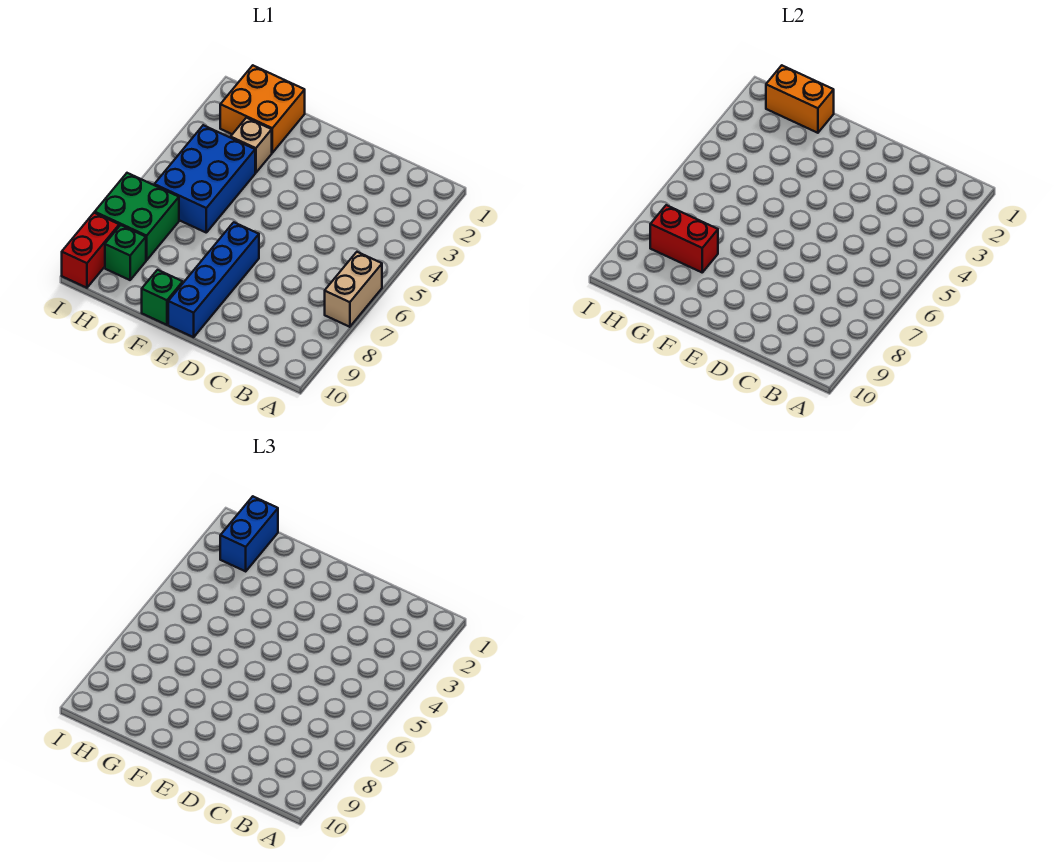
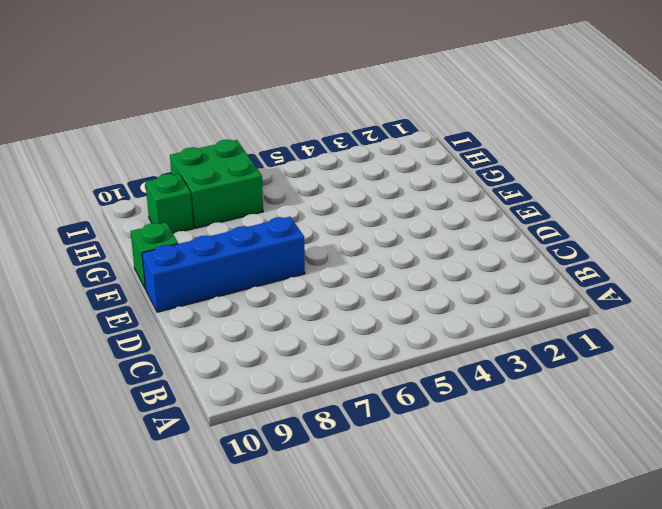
none -> tan 1x2 brick [325,252,382,327]
none -> orange 2x2 brick [220,65,305,153]
none -> tan 1x1 brick [231,118,272,173]

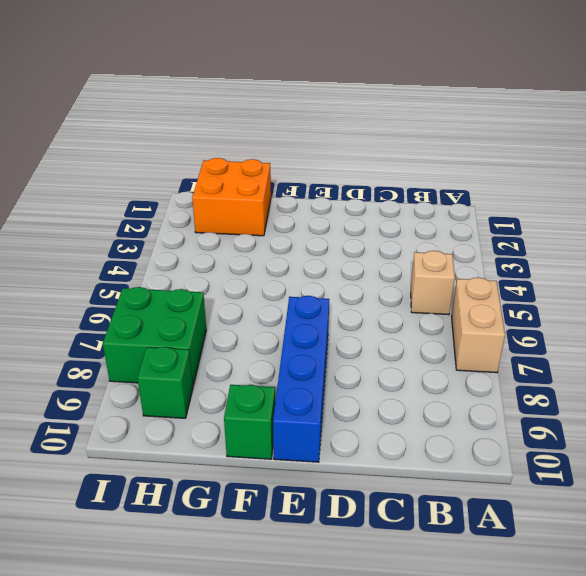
tan 1x1 brick [411,251,455,315] -> tan 1x1 brick moved to [231,118,272,173]
none -> blue 2x3 brick [154,125,255,232]
none -> red 1x2 brick [62,213,119,288]
none -> orange 1x2 brick [766,65,834,133]

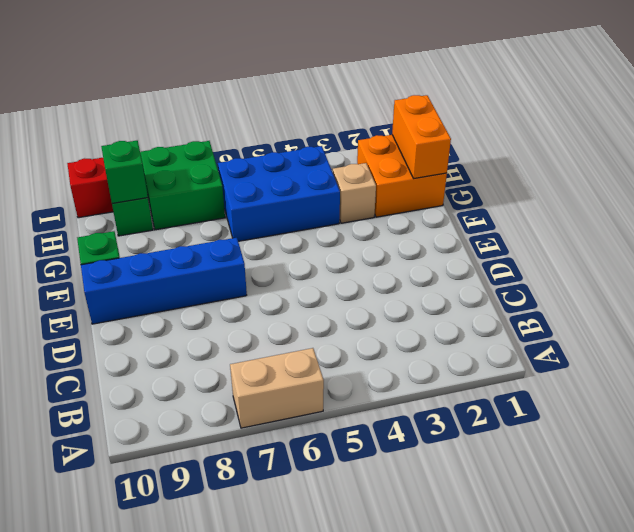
green 1x1 brick [101,141,148,204] -> none
none -> red 1x2 brick [650,205,718,272]
none -> blue 1x2 brick [220,496,278,571]

